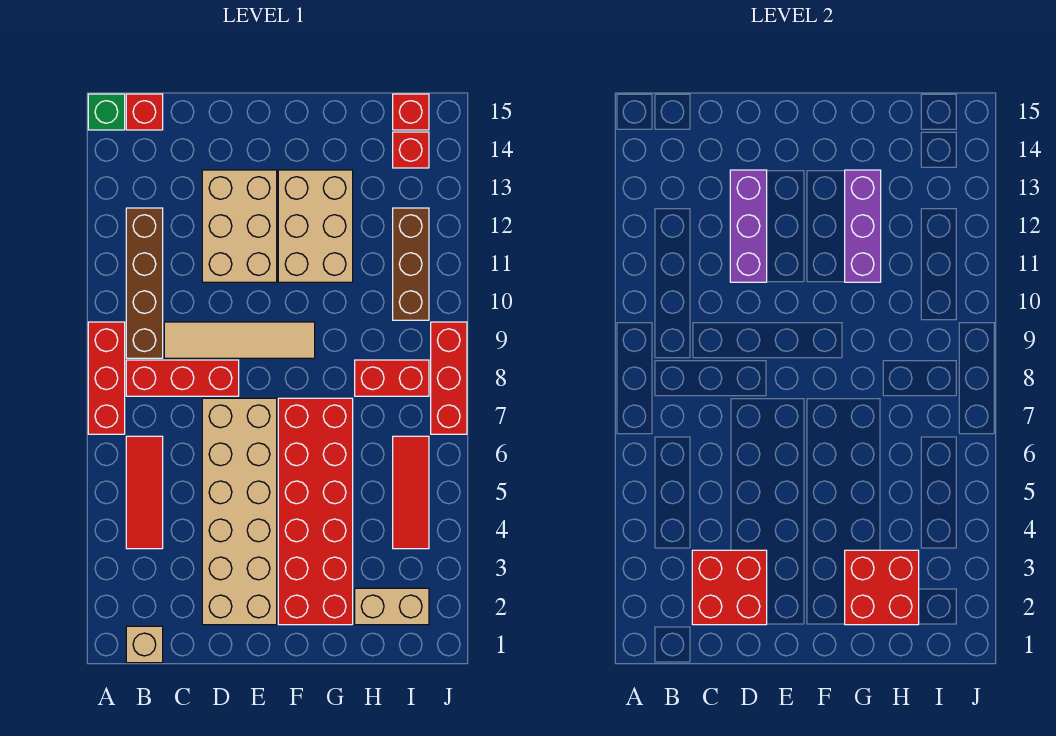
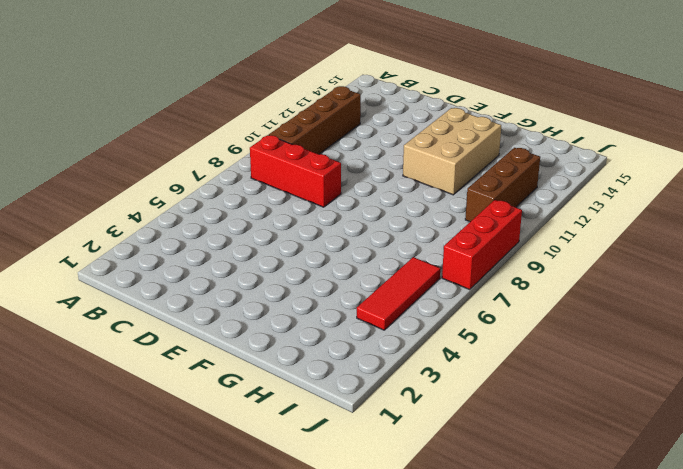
none -> red 1x3 brick [88,322,125,434]
none -> green 1x1 brick [88,94,125,130]
none -> tan 1x1 brick [126,626,163,663]

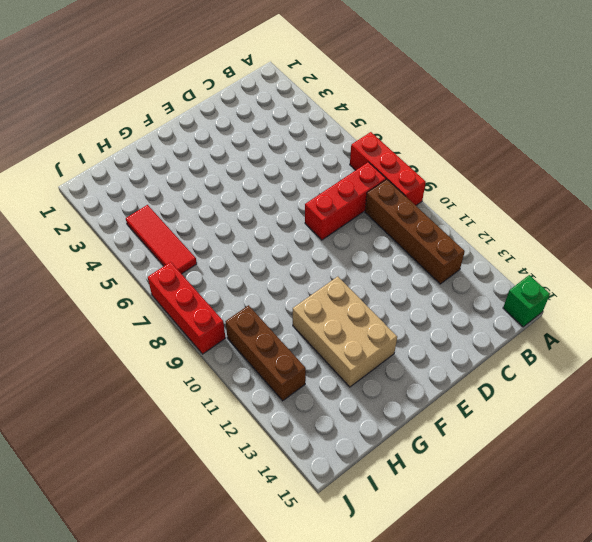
none -> tan 1x1 brick [126,626,163,663]
none -> red 1x3 tile [126,436,163,549]
none -> red 1x1 brick [126,94,163,130]

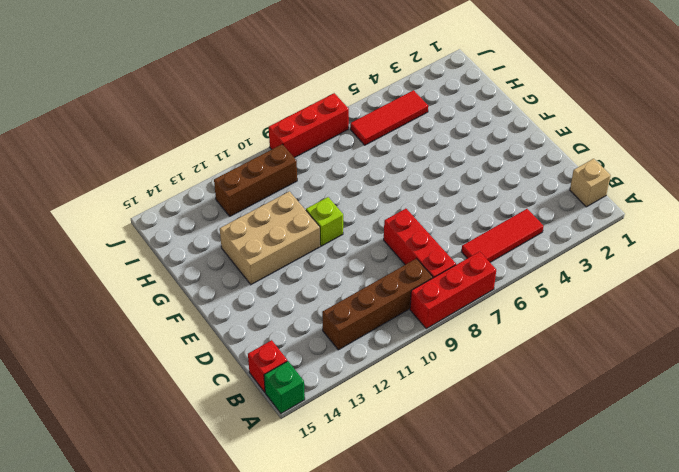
lime 1x1 brick [306,197,343,246] -> none
none -> tan 1x4 tile [164,322,315,358]
none -> tan 2x6 brick [202,398,277,625]
none -> tan 2x3 brick [202,170,277,282]

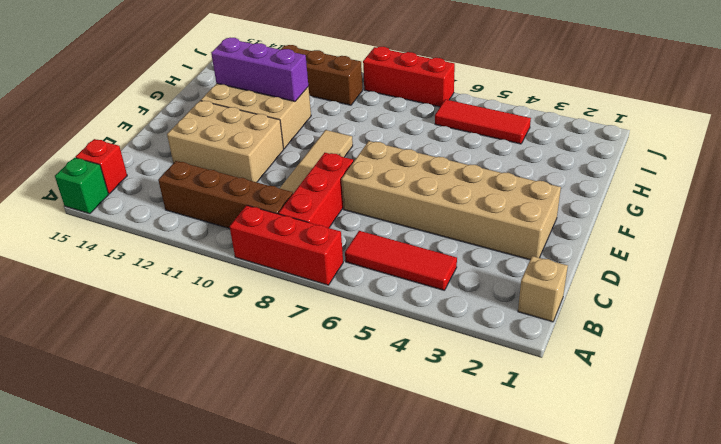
none -> red 2x6 brick [278,398,353,625]
none -> tan 1x2 brick [355,588,429,625]
none -> red 1x2 brick [355,360,429,396]

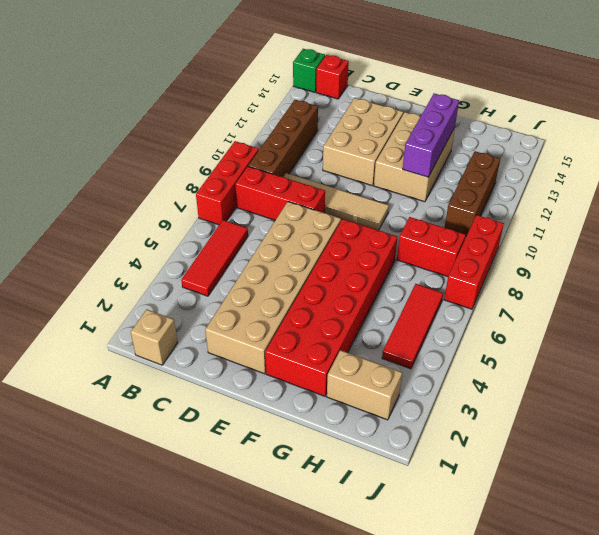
none -> red 1x1 brick [393,132,429,168]
none -> red 1x1 brick [393,94,429,130]
none -> red 2x2 brick [692,550,767,625]

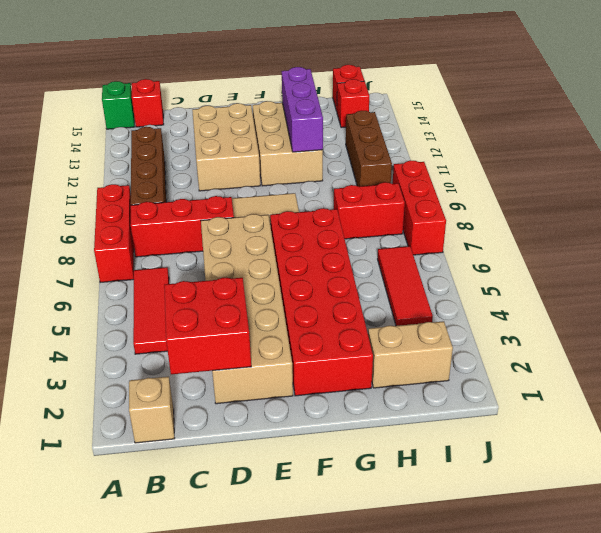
none -> purple 1x3 brick [730,170,767,282]
none -> red 2x2 brick [845,550,919,625]

